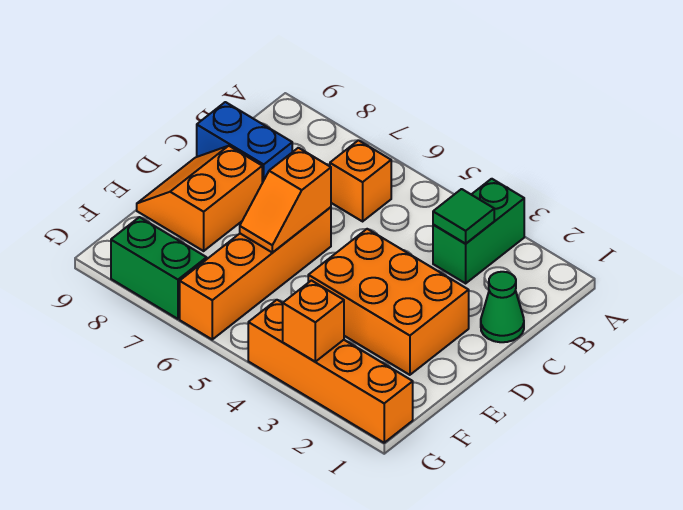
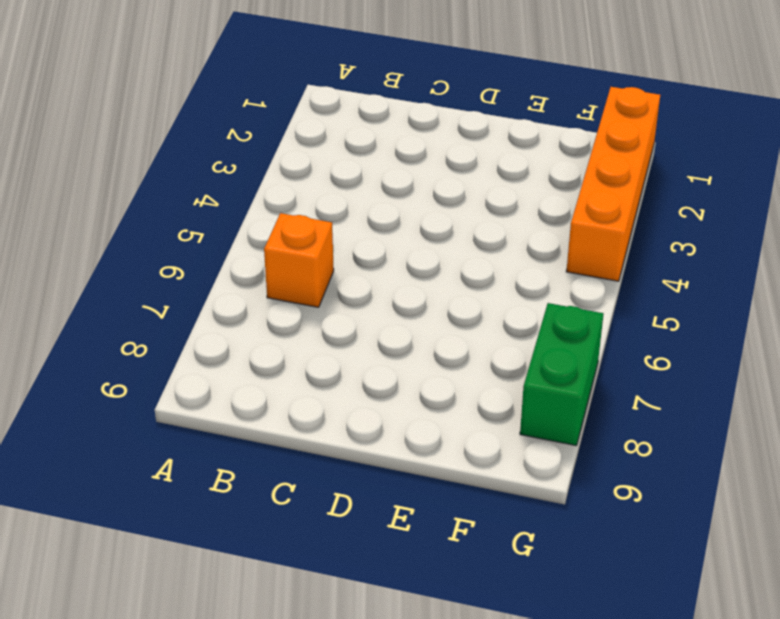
none -> green 1x2 brick [433,179,524,283]
none -> green 1x1 cone [481,272,524,342]
none -> blue 1x2 brick [197,102,292,183]

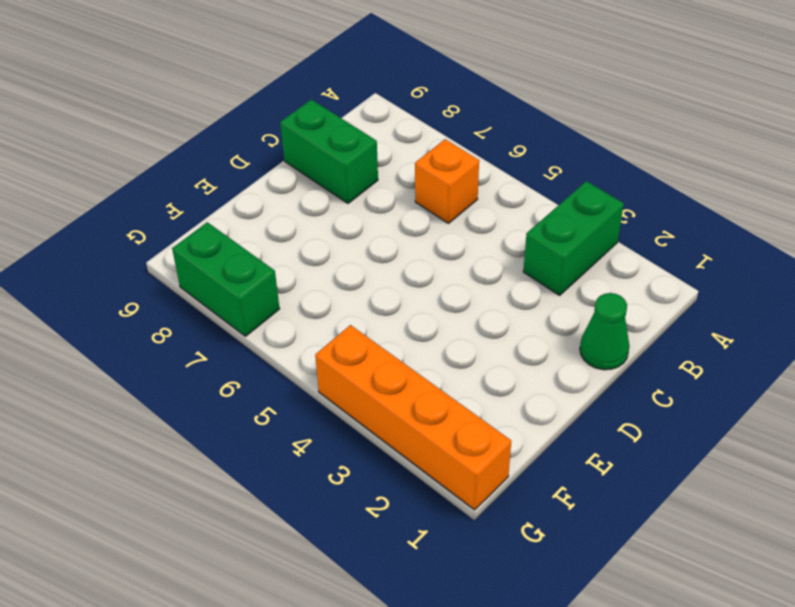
green 1x2 brick [280,100,378,203] -> blue 1x2 brick [197,102,292,183]
none -> orange 2x3 brick [308,229,469,375]
none -> orange 1x4 brick [180,207,331,339]
none -> orange 2x2 slope [137,146,262,251]

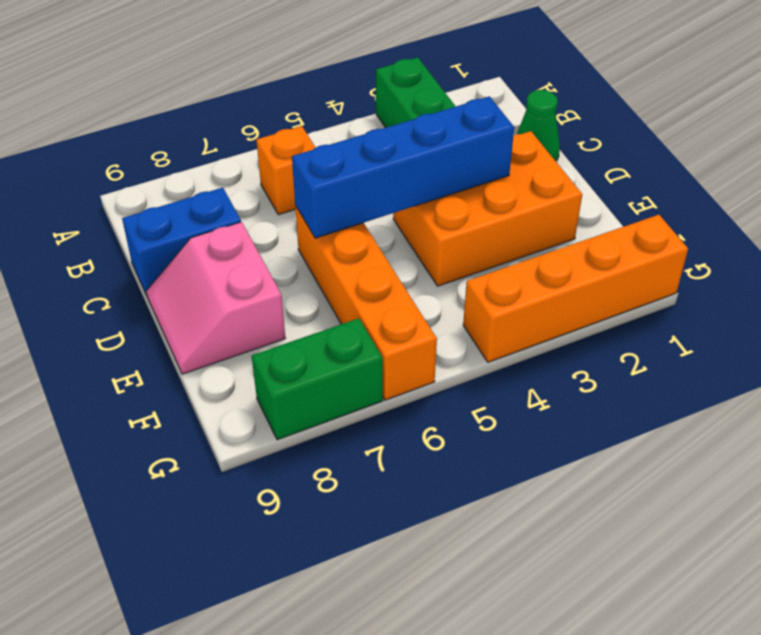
blue 1x4 brick [292,96,514,238] -> orange 1x2 slope [240,148,331,252]
pink 2x2 slope [146,222,285,374] -> orange 2x2 slope [137,146,262,251]
none -> green 1x1 tile [433,189,494,244]
none -> orange 1x1 brick [283,281,344,362]

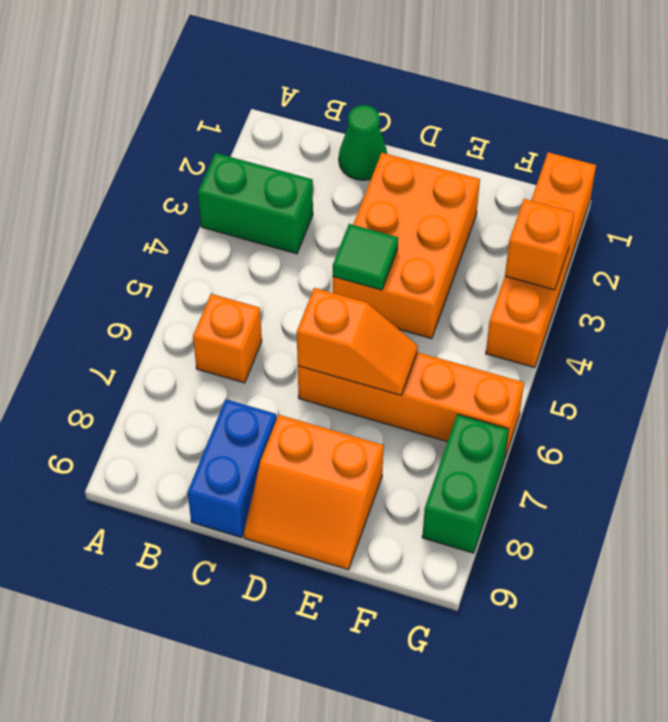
green 1x1 tile [333,224,398,290] -> green 1x1 tile moved to [433,189,494,244]

